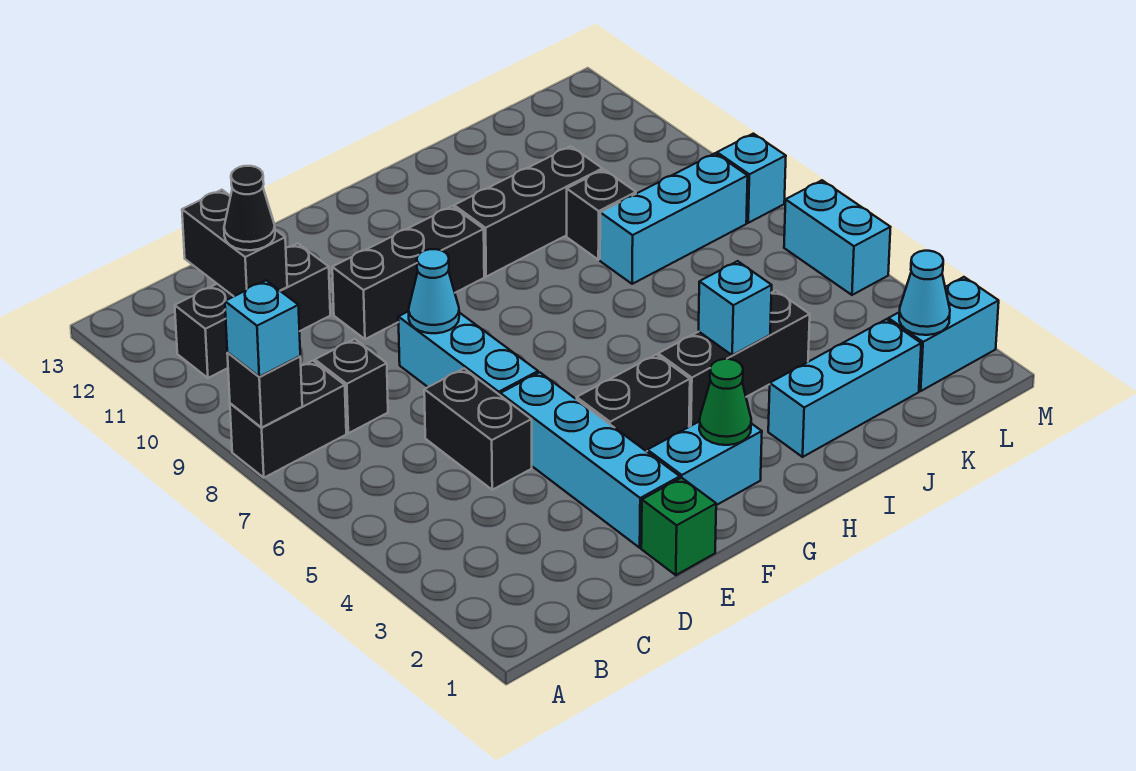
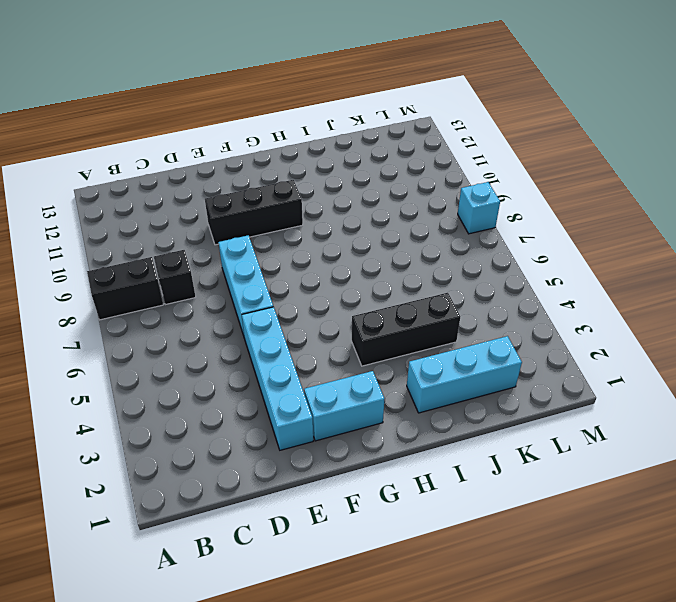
none -> black 1x3 brick [175,243,330,378]
none -> black 1x2 brick [424,369,532,490]
none -> green 1x1 brick [641,478,716,575]

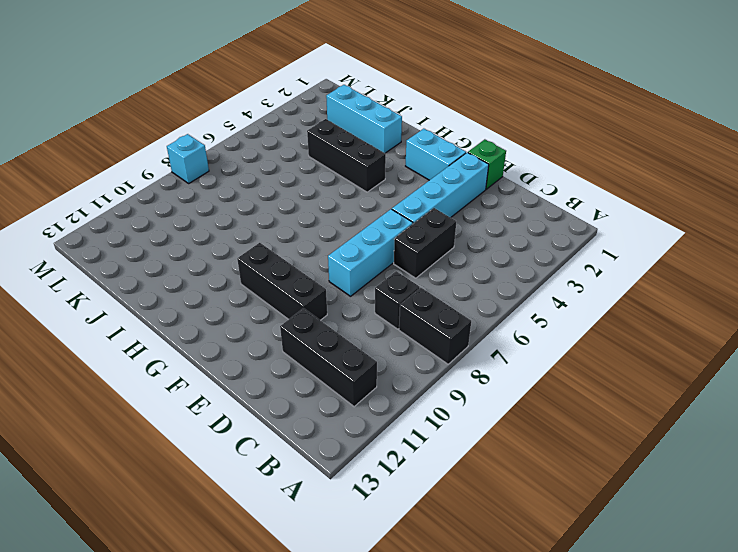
none -> black 1x2 brick [577,354,690,452]
none -> black 1x3 brick [454,146,602,276]
none -> cyan 1x3 brick [600,153,748,284]

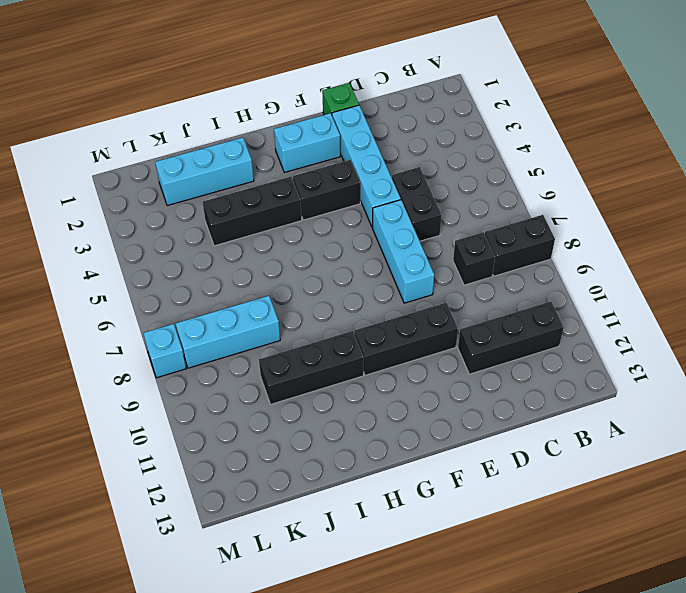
none -> black 1x1 brick [567,170,636,260]
none -> cyan 1x2 brick [888,277,999,391]
none -> cyan 1x2 brick [784,180,891,295]

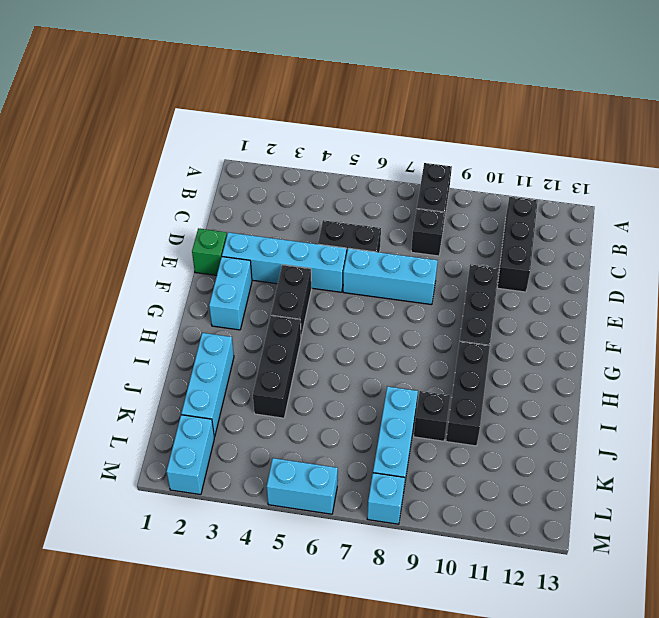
none -> black 1x1 brick [227,353,302,428]
none -> black 1x2 brick [182,190,287,296]
none -> cyan 1x1 cone [409,249,459,333]

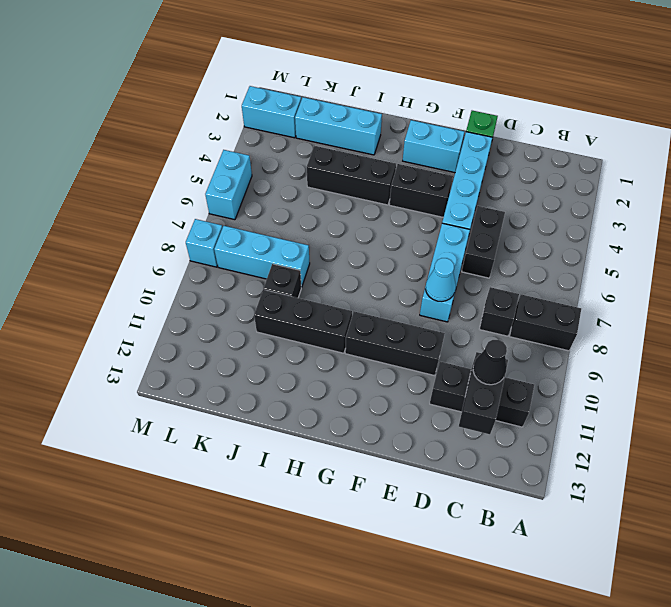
none -> black 1x1 brick [227,353,302,428]
none -> green 1x1 cone [699,359,751,445]
none -> cyan 1x1 brick [699,261,772,355]

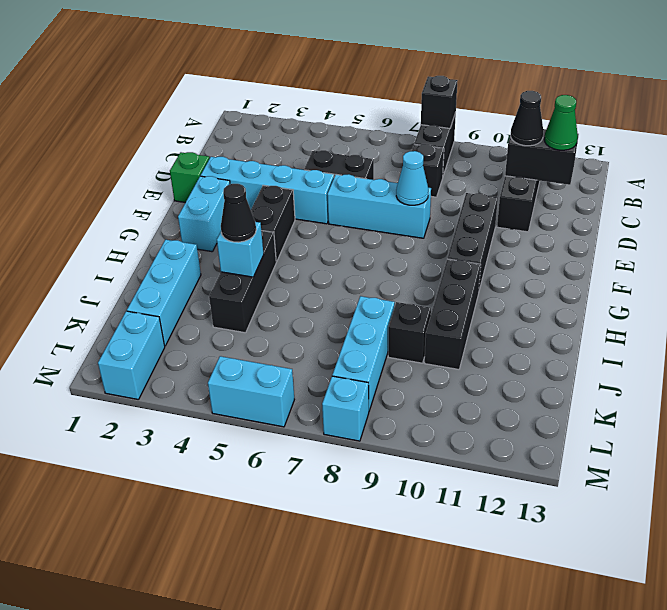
green 1x1 cone [544,95,578,150] -> green 1x1 cone moved to [699,359,751,445]
black 1x1 cone [221,184,256,242] -> none
none -> cyan 1x1 cone [899,251,950,335]
none -> cyan 1x1 brick [225,280,300,377]

